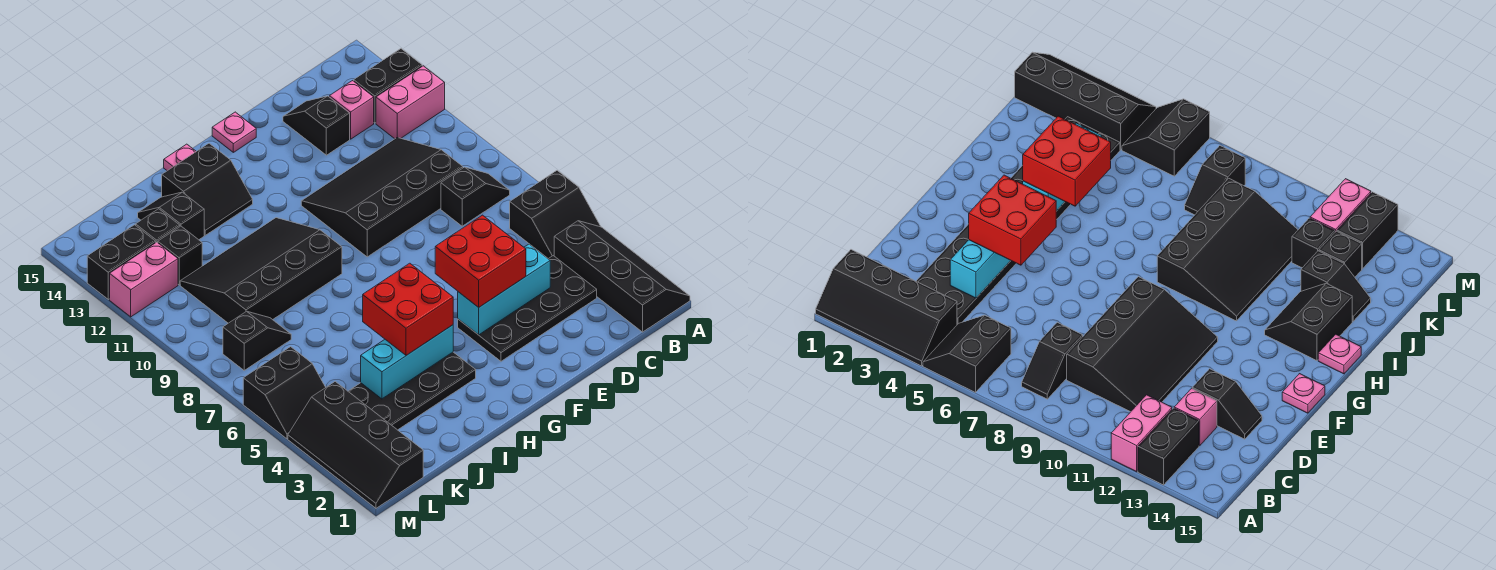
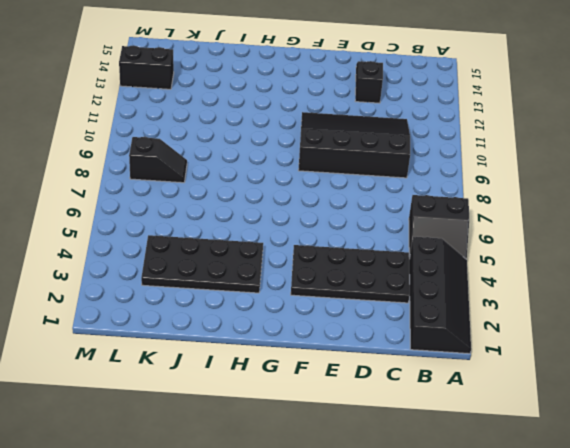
none -> pink 1x2 brick [376,66,445,139]
none -> black 1x2 brick [354,49,422,123]
none -> black 1x2 slope [441,167,510,226]

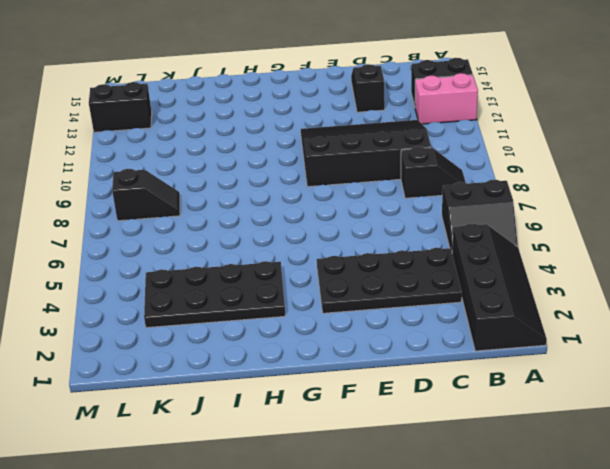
none -> pink 1x1 brick [329,81,374,139]
none -> pink 1x1 plate [212,112,256,152]
none -> black 3x4 slope [180,218,342,323]

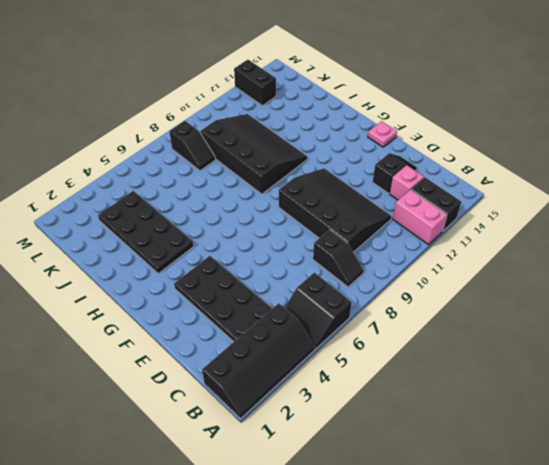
none -> black 2x2 slope [162,143,253,235]
none -> pink 1x1 plate [164,144,196,171]
none -> black 1x2 slope [138,192,204,240]

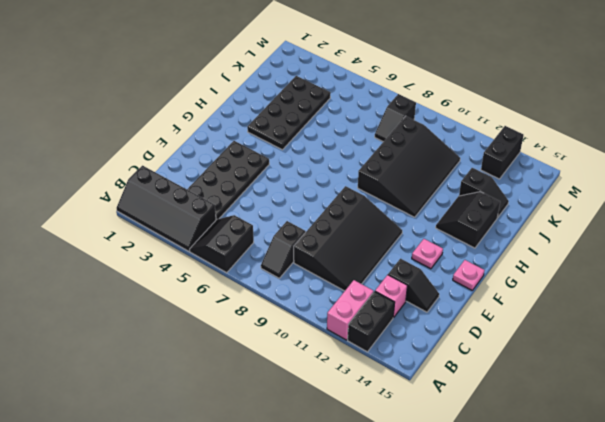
pink 1x1 plate [412,239,443,269] -> pink 1x1 plate moved to [164,144,196,171]
none -> black 1x1 brick [158,226,202,285]
none -> black 1x1 brick [136,209,180,243]
none -> black 2x4 slope [288,382,423,508]

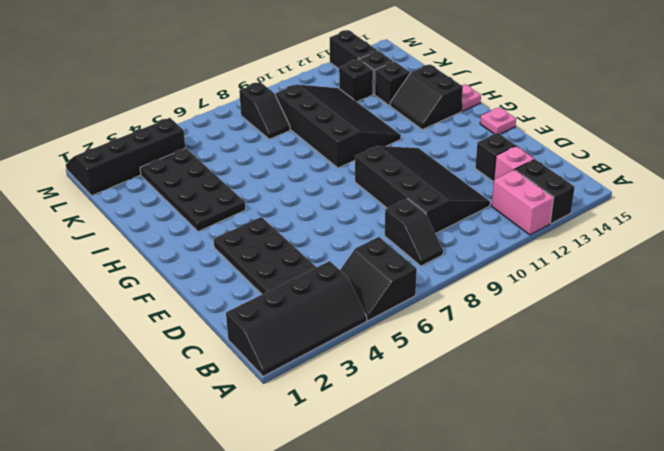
none -> black 2x2 slope [243,347,326,439]
none -> pink 1x2 brick [110,242,178,317]
none -> cyan 1x3 brick [458,244,550,335]

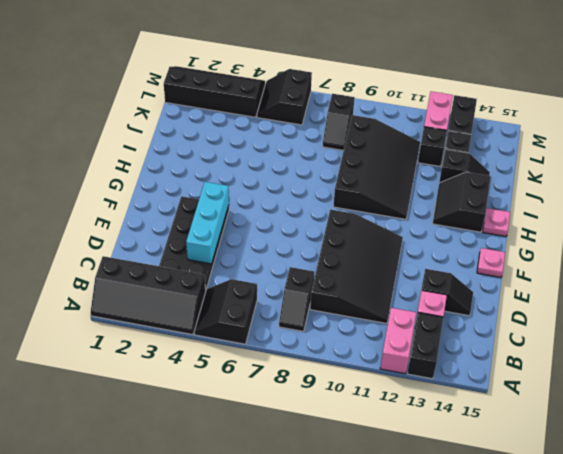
none -> black 2x4 plate [348,352,476,430]
none -> cyan 1x3 brick [361,325,453,399]
none -> red 2x2 brick [435,215,526,307]

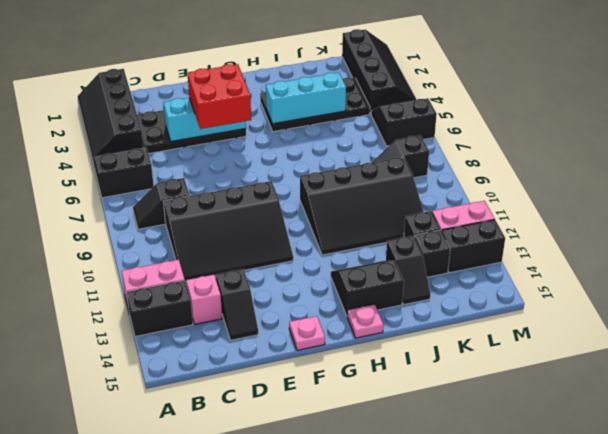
none -> red 2x2 brick [363,263,453,355]

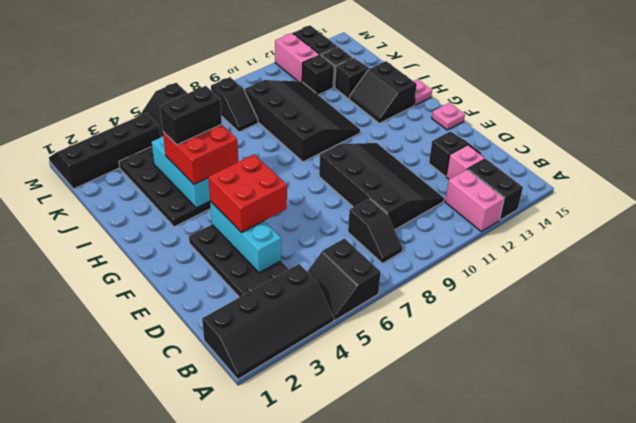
black 1x2 brick [160,86,222,145] -> none

